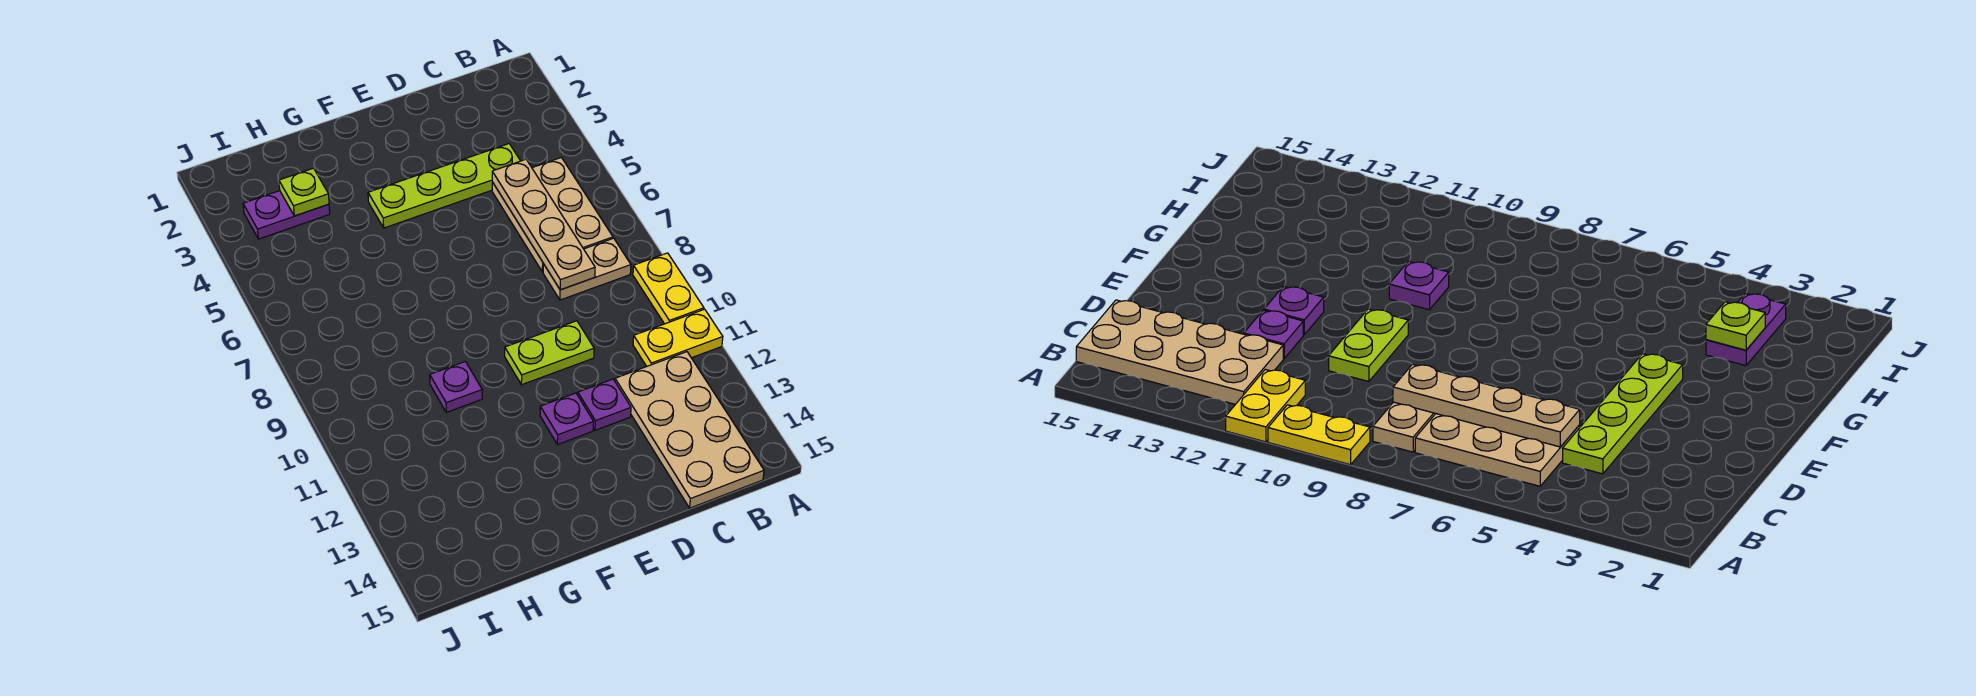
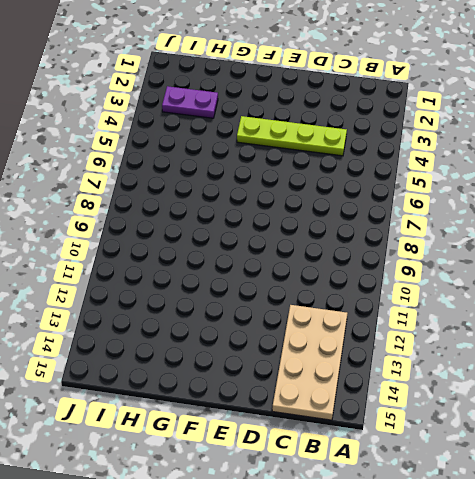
none -> yellow 1x2 plate [633,253,704,324]
none -> yellow 1x2 plate [633,309,723,366]
none -> tan 2x3 plate [492,158,613,272]

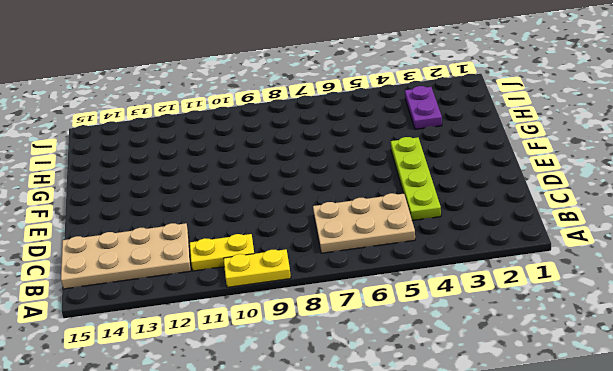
yellow 1x2 plate [190,234,254,271] -> yellow 1x2 plate turned to [633,309,723,366]
none -> tan 1x2 plate [543,238,631,300]
none -> lime 1x2 plate [505,321,594,385]
none -> purple 1x1 plate [578,379,631,430]

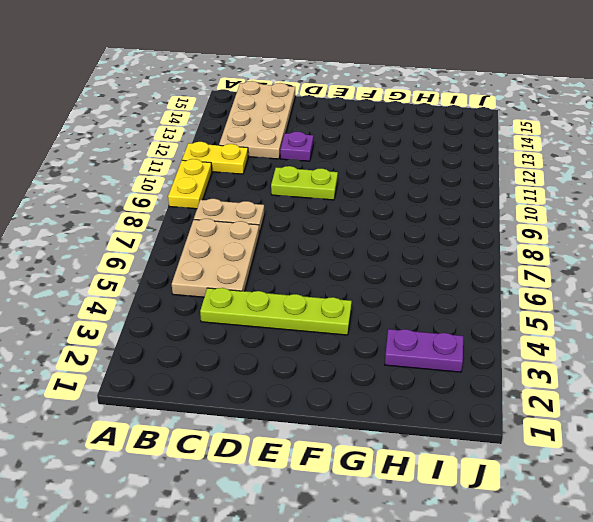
none -> purple 1x1 plate [540,393,594,445]
none -> purple 1x1 plate [430,362,482,412]
none -> tan 1x4 plate [492,159,595,290]

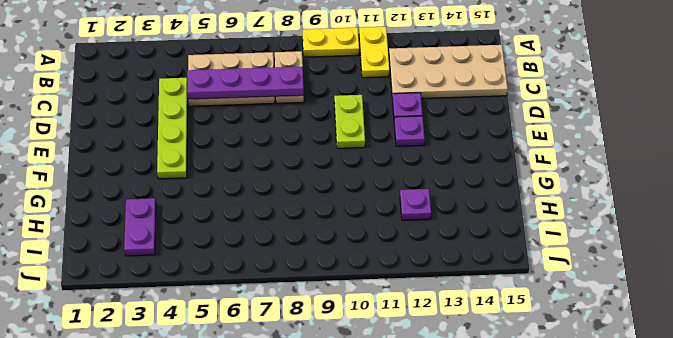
purple 1x4 plate [187,66,304,99] -> tan 1x4 plate [492,159,595,290]
purple 1x1 plate [400,189,431,220] -> purple 1x1 plate moved to [430,362,482,412]
none -> lime 1x1 plate [279,168,329,216]

